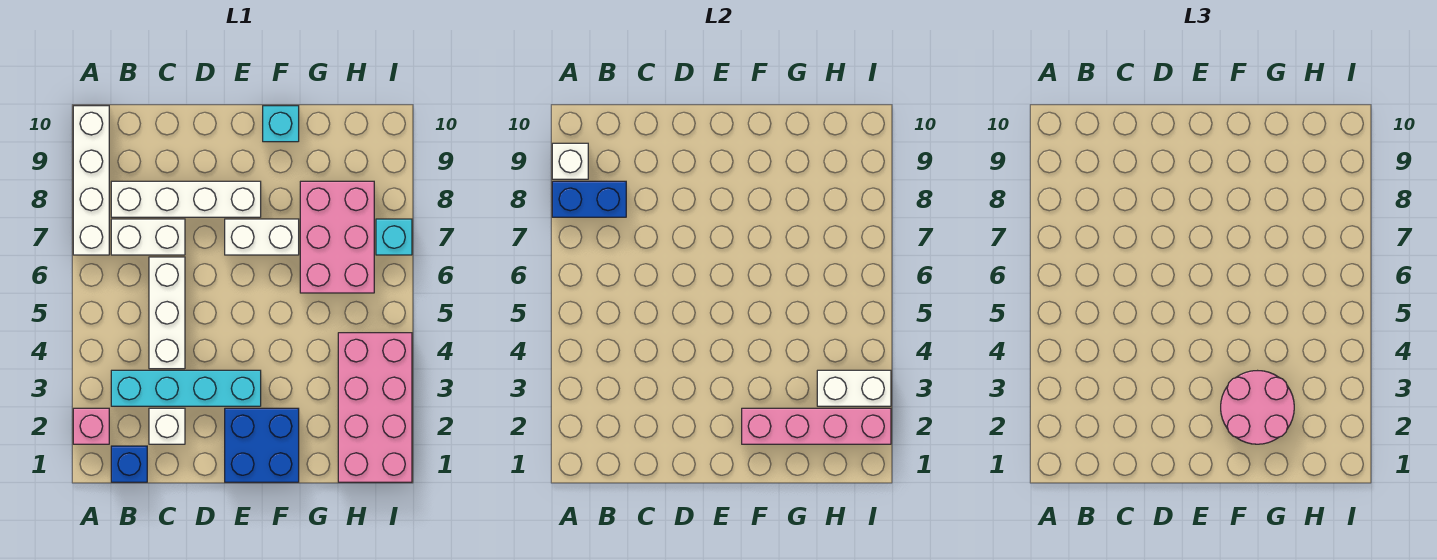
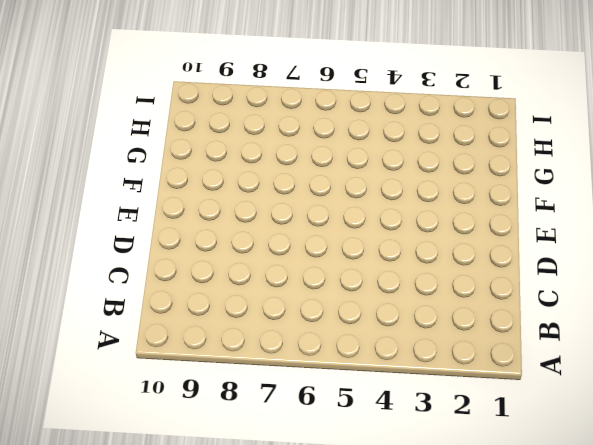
none -> pink 1x1 brick [73,408,109,444]
none -> white 1x4 brick [73,106,109,255]
none -> blue 1x1 brick [111,446,147,482]

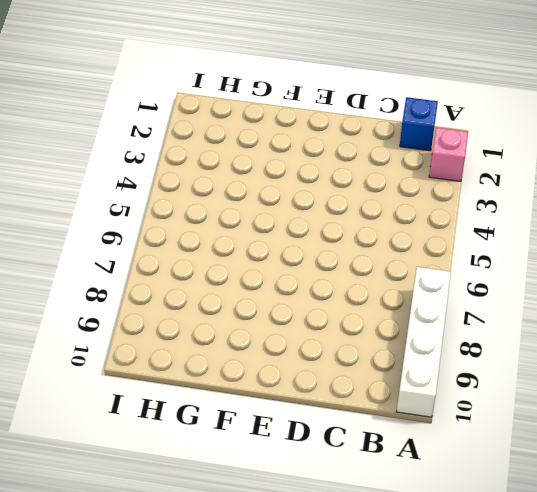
none -> cyan 1x4 brick [111,370,261,406]
none -> white 1x2 brick [111,219,185,255]
none -> white 1x4 brick [111,181,261,217]

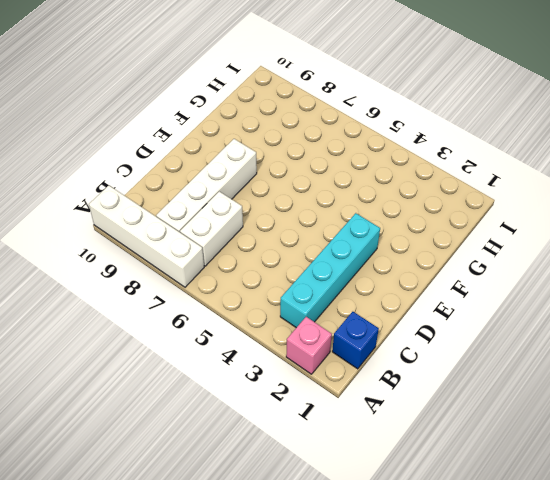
none -> white 1x1 brick [149,408,185,444]
none -> white 1x3 brick [149,257,185,369]
none -> blue 2x2 brick [225,408,299,482]

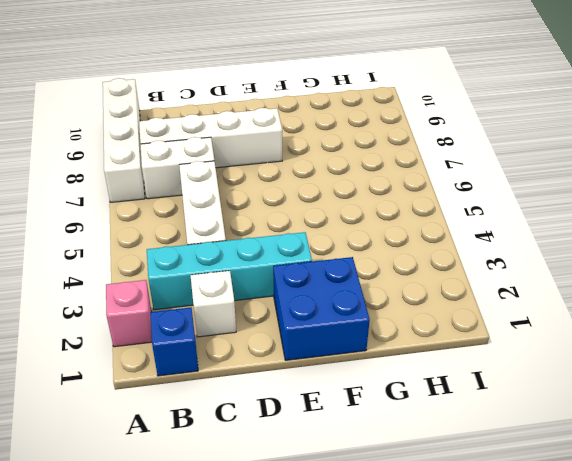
none -> white 1x2 brick [225,219,299,255]
none -> cyan 1x1 brick [263,106,299,142]
none -> pink 2x3 brick [300,181,374,293]

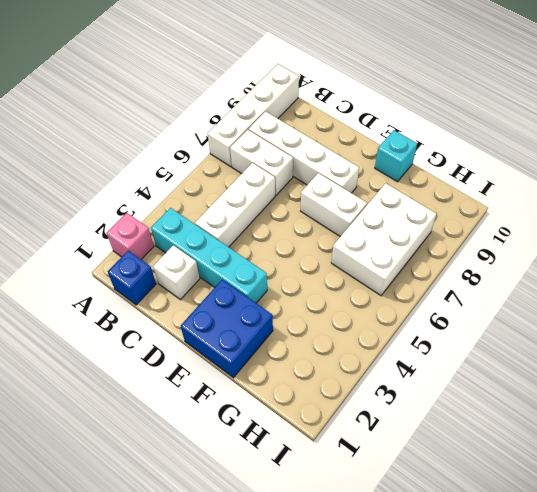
white 2x3 brick [331,183,436,295] -> pink 2x3 brick [300,181,374,293]
none -> pink 2x4 brick [338,333,412,482]
none -> cyan 1x1 brick [376,219,412,255]
none -> blue 1x2 brick [552,181,626,217]

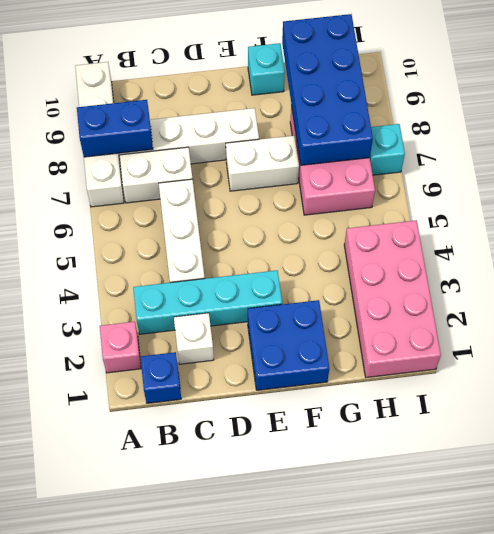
blue 2x4 brick [282,14,373,165] -> none
none -> white 1x1 brick [552,143,588,179]
none -> pink 1x4 brick [742,408,891,444]
none -> white 1x2 brick [817,370,891,406]

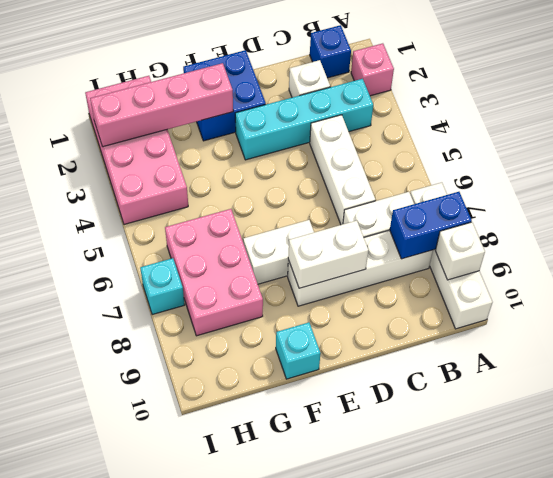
white 1x2 brick [288,221,368,288] -> white 1x2 brick moved to [817,370,891,406]
none -> pink 2x2 round brick [1221,371,1294,444]

